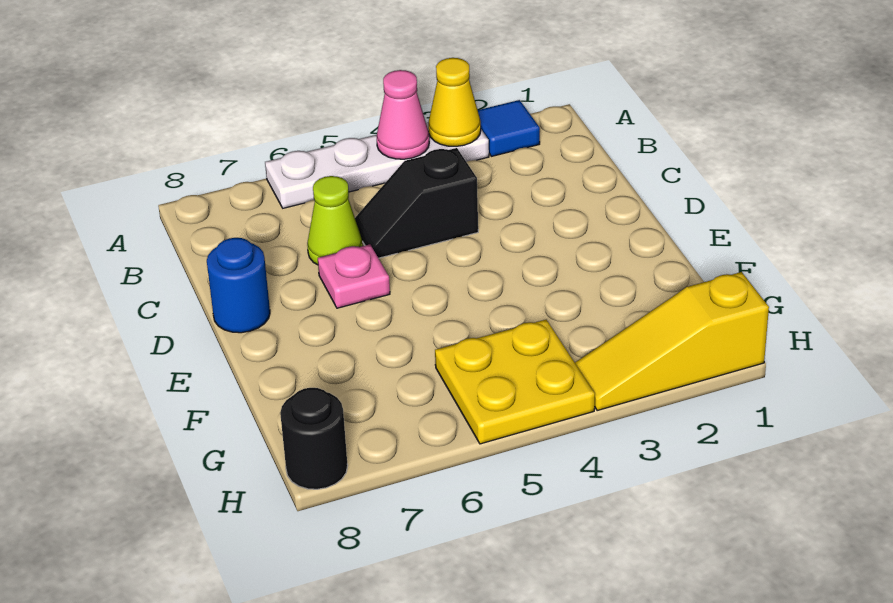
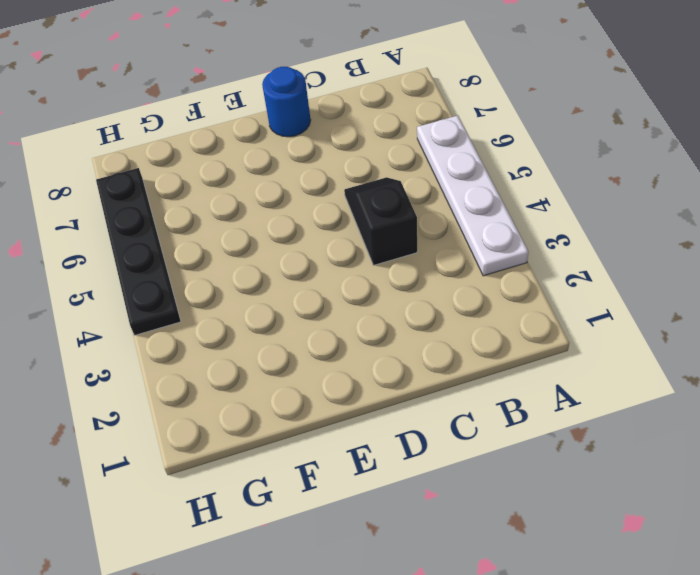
black 1x4 plate [96,168,181,335] -> yellow 2x2 plate [435,320,595,444]
none -> blue 1x1 tile [478,100,540,156]
none -> lime 1x1 cone [307,176,363,265]

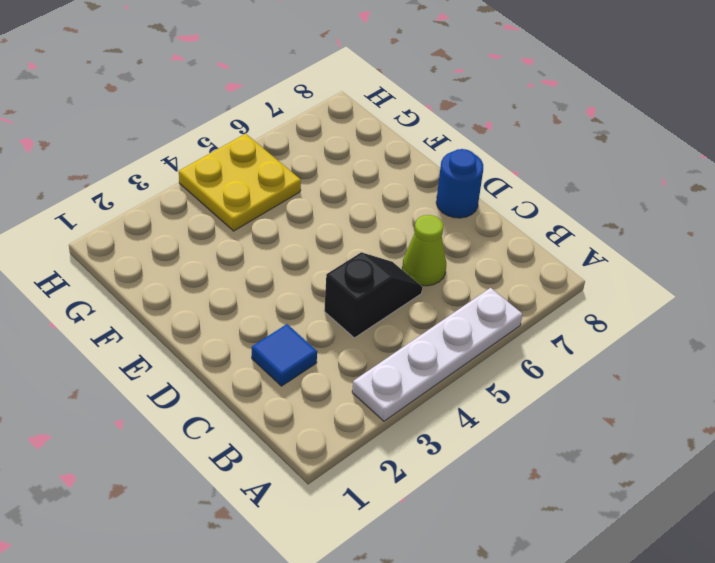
blue 1x1 tile [252,324,317,386] -> blue 1x1 tile moved to [478,100,540,156]
none -> pink 1x1 plate [318,244,390,308]
none -> yellow 1x3 slope [575,272,769,411]

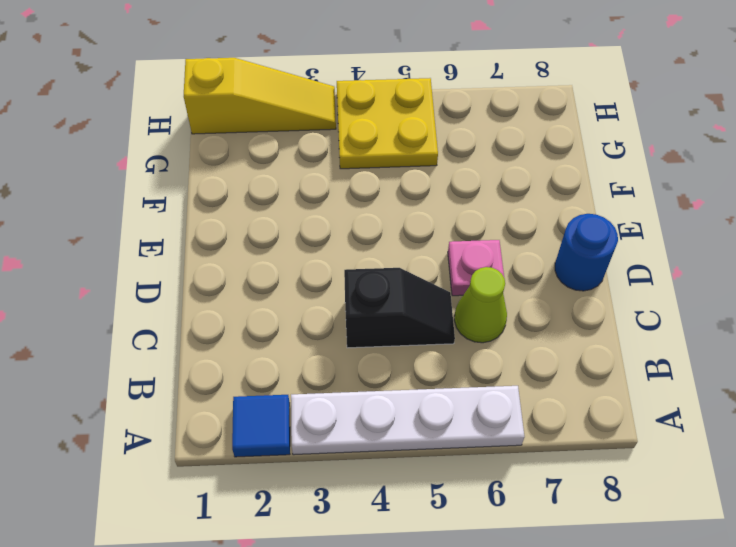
none -> black 1x1 round brick [280,388,348,489]
none -> yellow 1x1 cone [428,58,481,146]

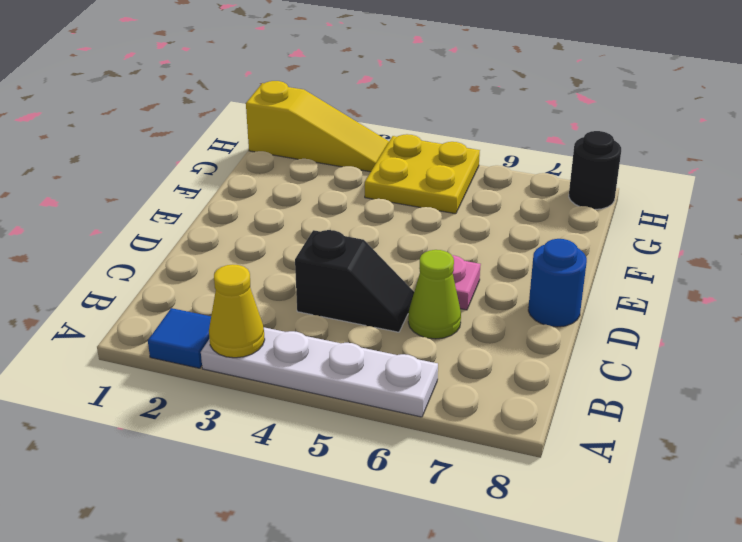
none -> pink 1x1 cone [376,70,429,159]

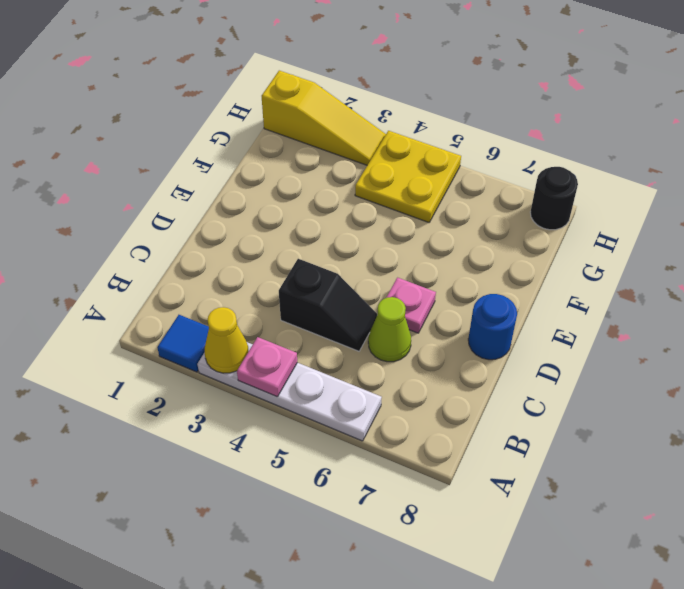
pink 1x1 plate [237,337,297,397] -> pink 1x1 cone [376,70,429,159]

